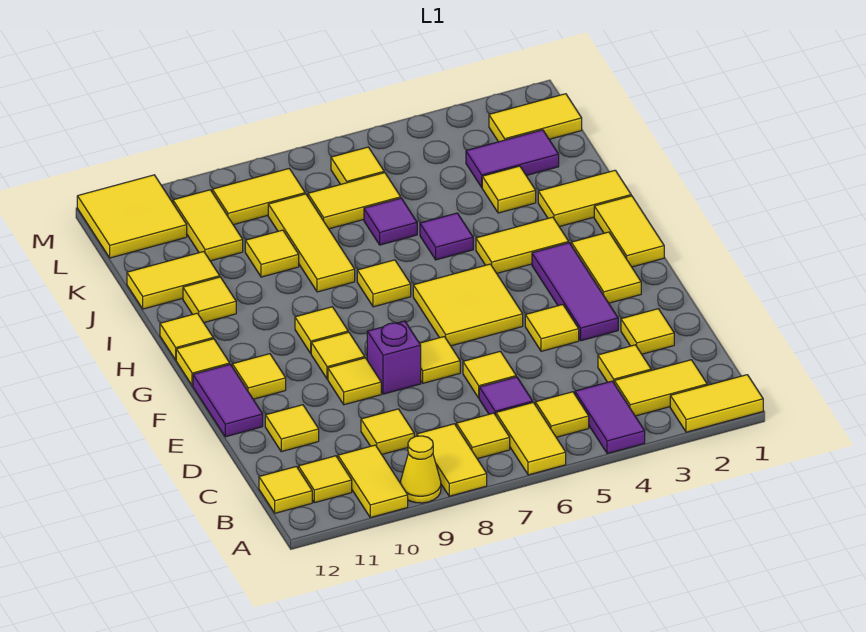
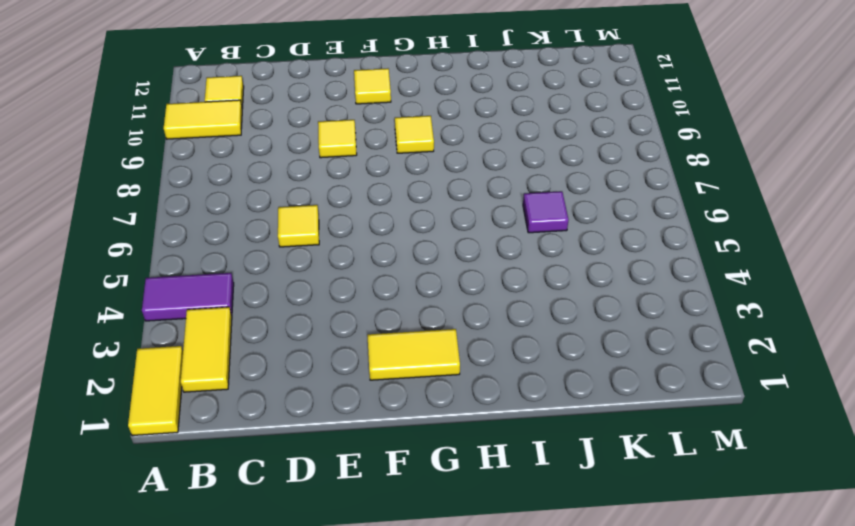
none -> yellow 1x2 tile [496,402,566,475]
none -> yellow 1x2 tile [417,424,487,496]
none -> yellow 1x1 cone [400,436,441,503]
none -> yellow 1x1 tile [535,392,589,437]

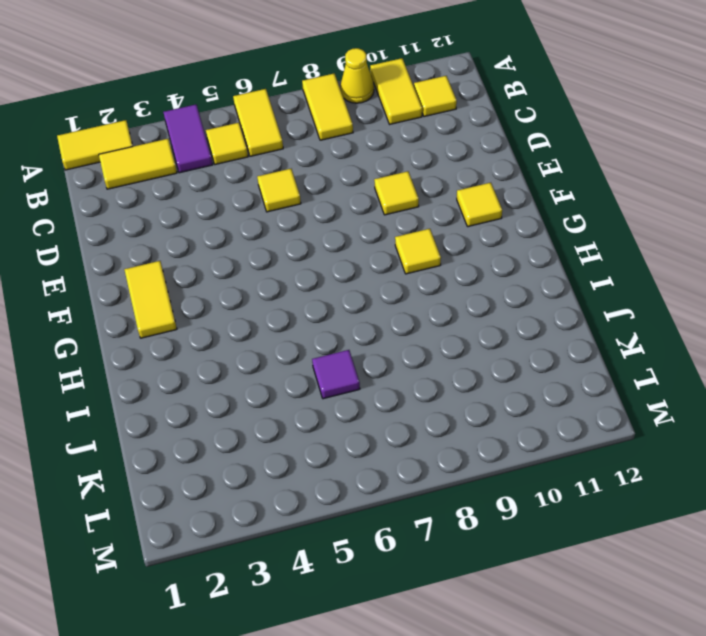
none -> yellow 1x1 tile [456,413,510,459]
none -> yellow 1x1 tile [259,466,312,513]
none -> yellow 1x1 tile [598,345,651,382]
none -> purple 1x1 tile [479,377,533,415]

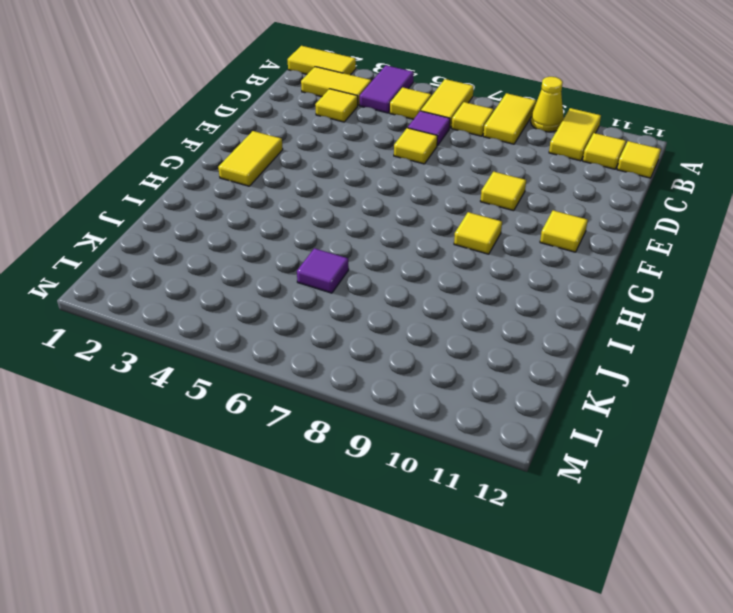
none -> yellow 1x1 tile [361,409,414,454]
none -> yellow 1x1 tile [621,309,674,354]
none -> yellow 1x1 tile [265,405,319,452]
none -> purple 1x3 tile [532,243,618,341]

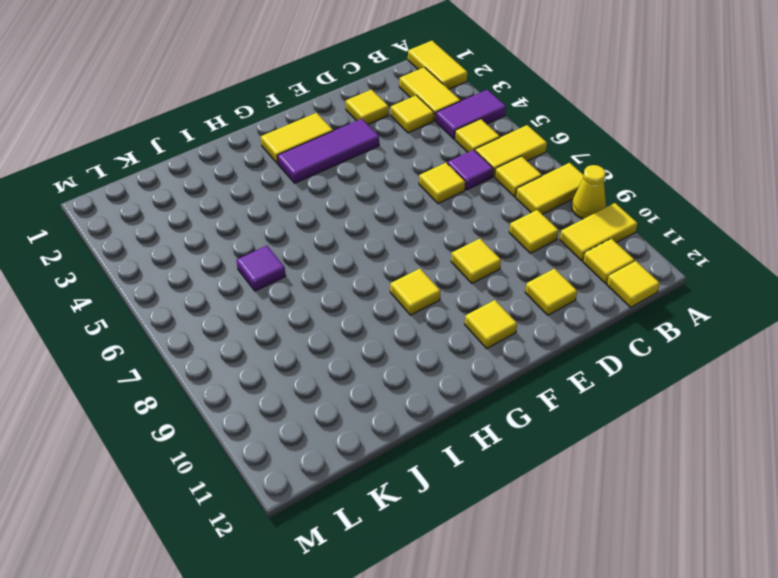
none -> yellow 1x1 tile [525,305,579,351]
none -> yellow 1x1 tile [420,337,460,383]
none -> purple 1x1 brick [367,321,421,394]
none -> purple 1x2 tile [193,364,263,437]

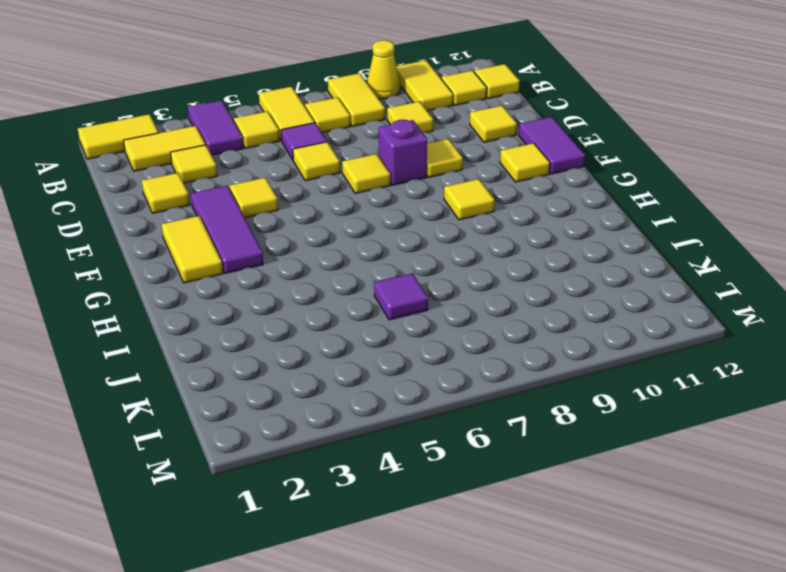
none -> yellow 2x2 tile [413,264,523,346]
none -> yellow 1x1 tile [311,332,365,379]
none -> yellow 1x2 tile [594,196,664,267]
none -> yellow 1x1 tile [176,339,230,386]

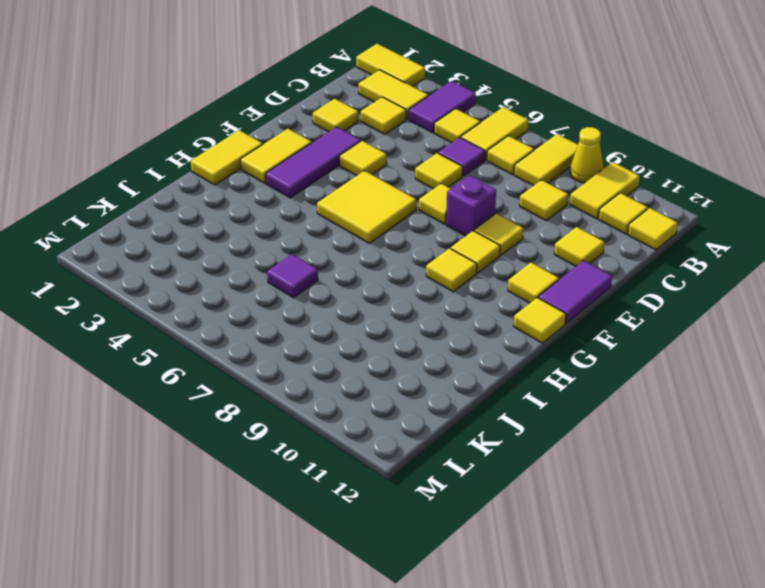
none -> yellow 1x2 tile [476,217,569,273]
none -> yellow 1x1 tile [357,260,411,307]
none -> yellow 1x1 tile [160,313,213,360]
none -> yellow 1x2 tile [538,170,631,227]

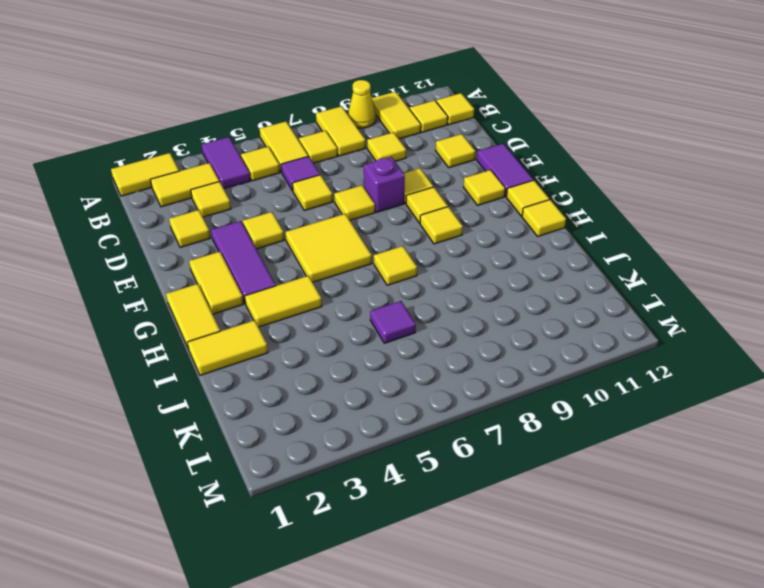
none -> purple 1x1 tile [420,213,473,260]
none -> yellow 1x3 tile [268,194,355,292]
none -> yellow 1x1 tile [183,277,236,323]
none -> yellow 1x1 tile [482,166,536,213]

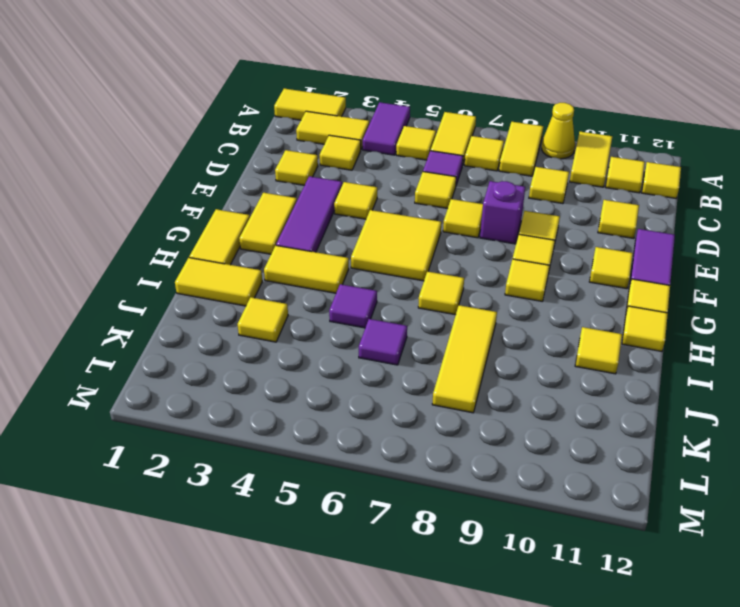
none -> yellow 1x1 tile [245,230,299,277]
none -> yellow 1x2 tile [127,252,220,309]
none -> purple 1x2 tile [466,130,559,187]
none -> yellow 1x2 tile [308,173,401,229]

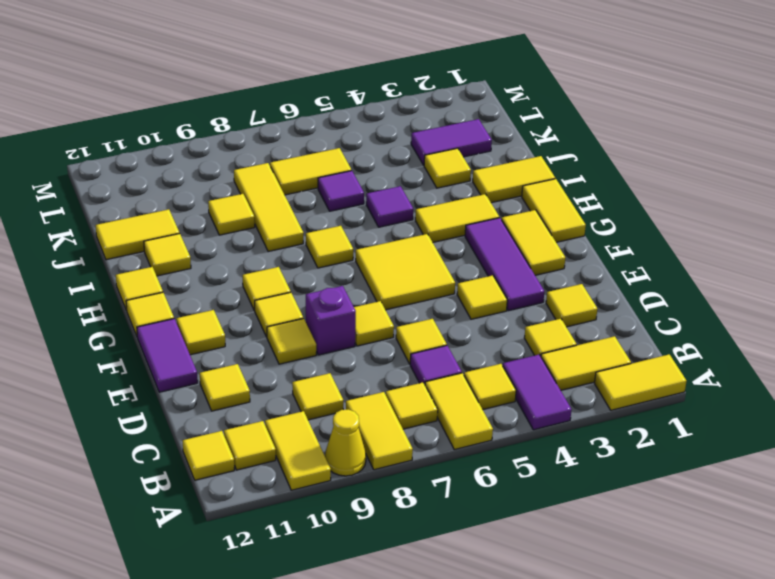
none -> yellow 1x2 tile [173,190,243,261]
none -> yellow 1x2 tile [489,94,582,142]
none -> yellow 1x1 tile [331,147,384,185]
none -> yellow 1x2 tile [212,169,305,225]

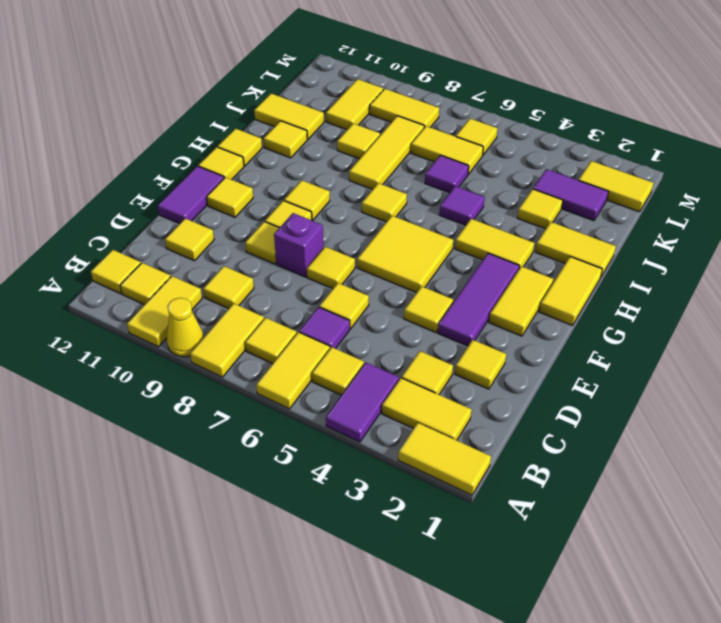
none -> yellow 2x2 tile [77,175,187,258]

